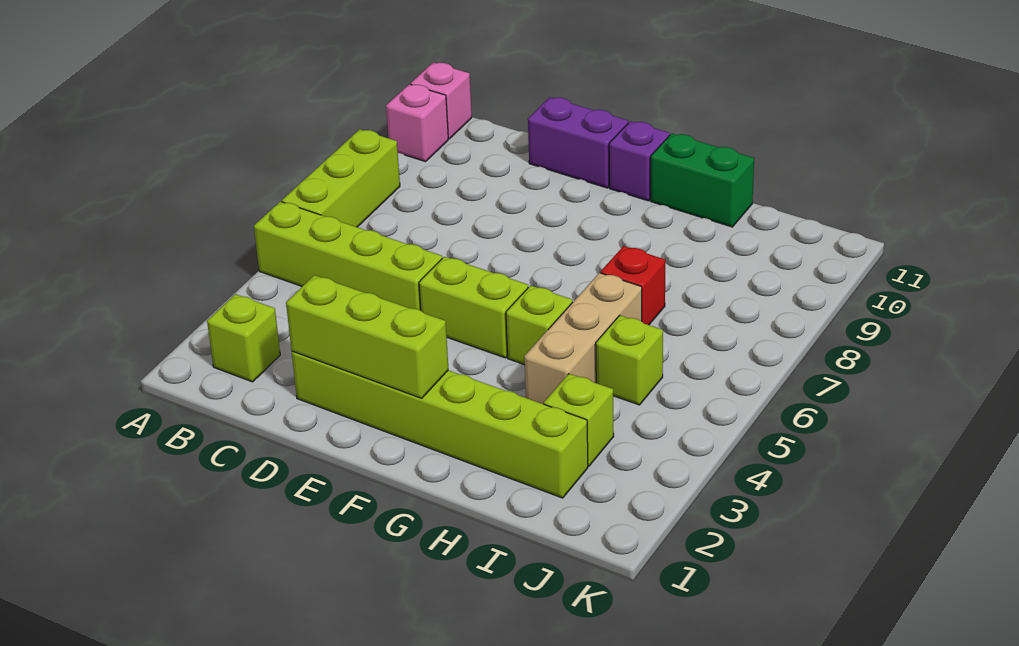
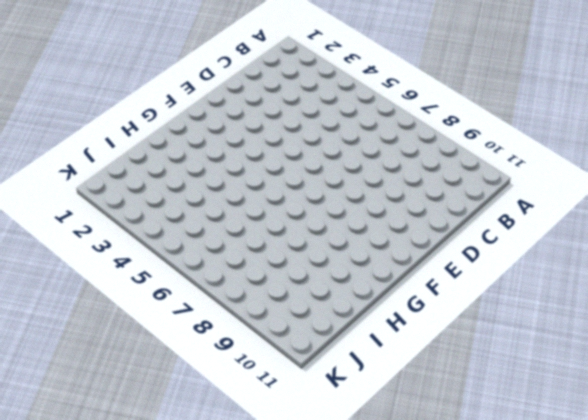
none -> lime 1x4 brick [254,202,442,310]
none -> lime 1x3 brick [282,129,400,227]
none -> pink 1x1 brick [386,84,448,162]

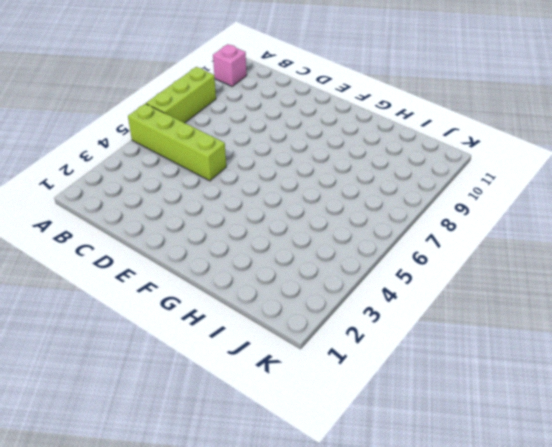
none -> pink 1x1 brick [410,62,472,139]
none -> lime 1x1 brick [207,294,280,382]
none -> lime 1x6 brick [292,351,588,498]

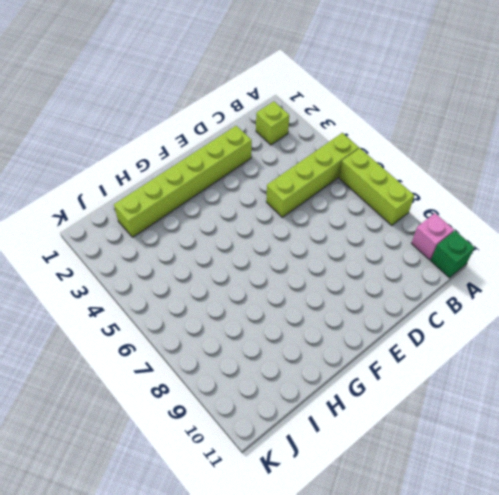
green 1x1 brick [431,231,475,278] -> pink 1x1 brick [410,62,472,139]
none -> purple 1x2 brick [528,97,628,188]
none -> lime 1x2 brick [419,257,528,358]
none -> purple 1x1 brick [609,121,670,201]

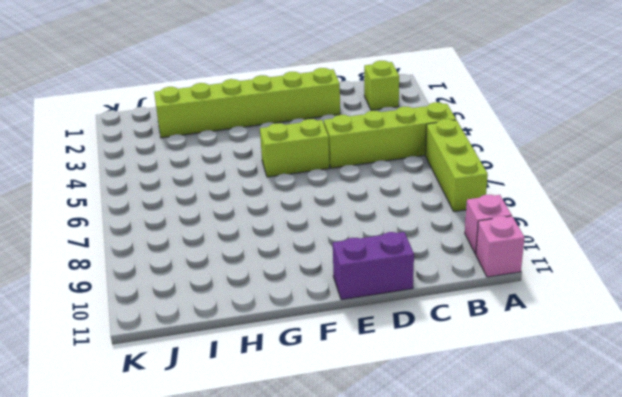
none -> purple 1x1 brick [609,121,670,201]
none -> lime 1x1 brick [506,285,573,365]
none -> green 1x2 brick [650,134,754,227]

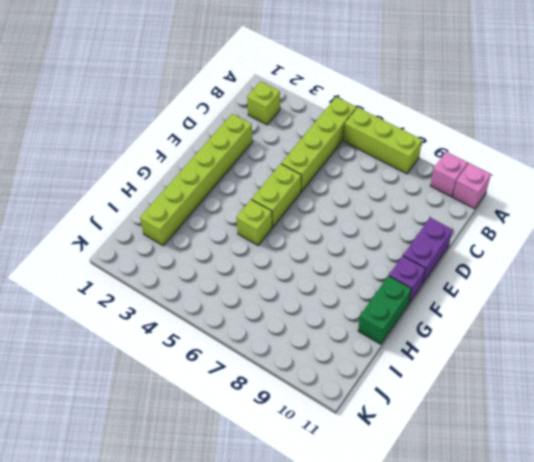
none -> tan 1x3 brick [524,273,642,404]
none -> red 1x1 brick [601,246,665,325]
none -> lime 1x1 brick [544,374,614,466]

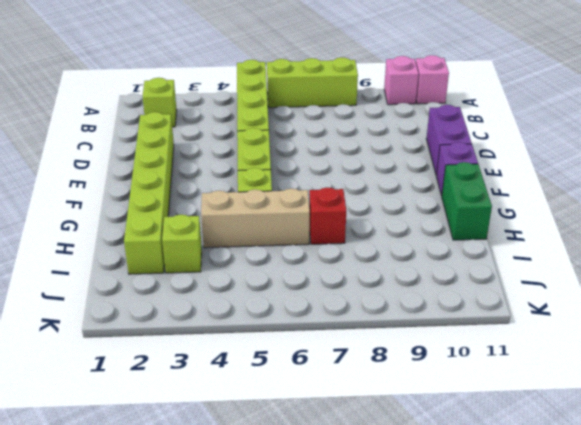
none -> lime 1x1 brick [596,315,663,405]
none -> lime 1x3 brick [286,275,449,398]

